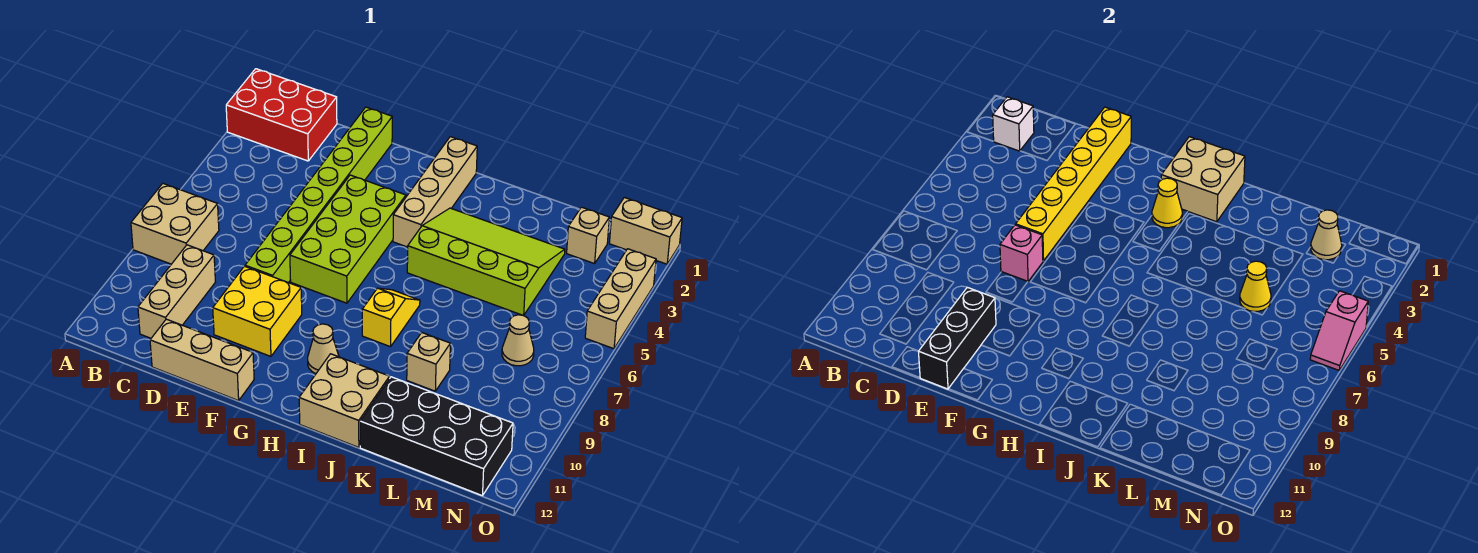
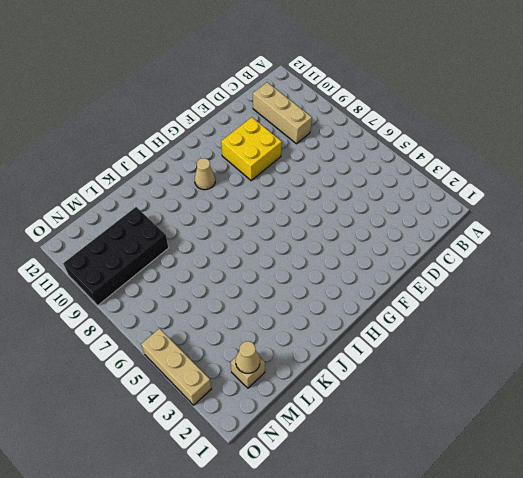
black 2x4 brick [63,207,169,305] -> black 2x4 brick moved to [360,377,513,496]
none -> red 2x3 brick [226,69,337,161]
none -> tan 2x2 brick [131,184,219,264]
none -> tan 1x3 brick [150,319,254,401]

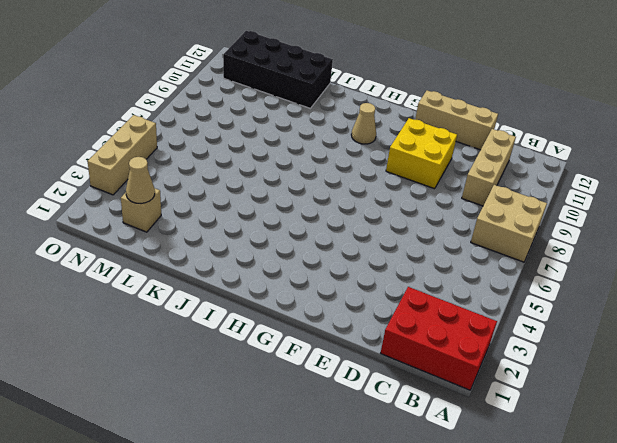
none -> lime 1x8 brick [245,107,392,283]
none -> lime 2x4 brick [290,175,406,303]
none -> tan 1x4 brick [393,137,477,247]

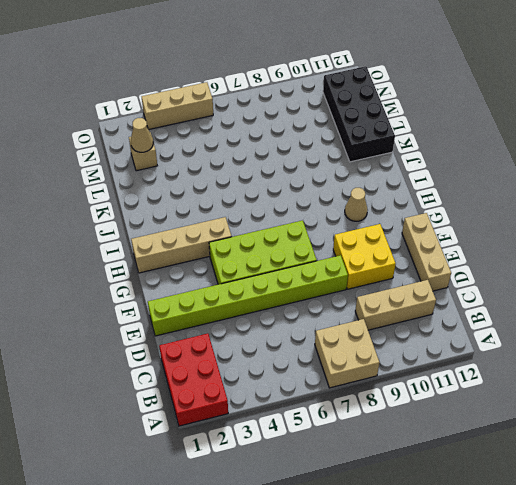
none -> lime 3x4 slope [407,208,565,316]
none -> yellow 1x2 slope [362,288,420,347]
none -> tan 2x2 brick [299,354,390,448]

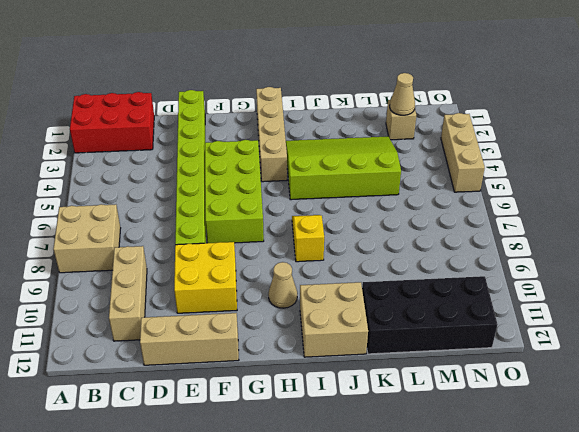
none -> tan 1x1 brick [407,333,450,391]
none -> tan 1x1 cone [502,315,534,366]
none -> tan 1x2 brick [609,197,682,264]

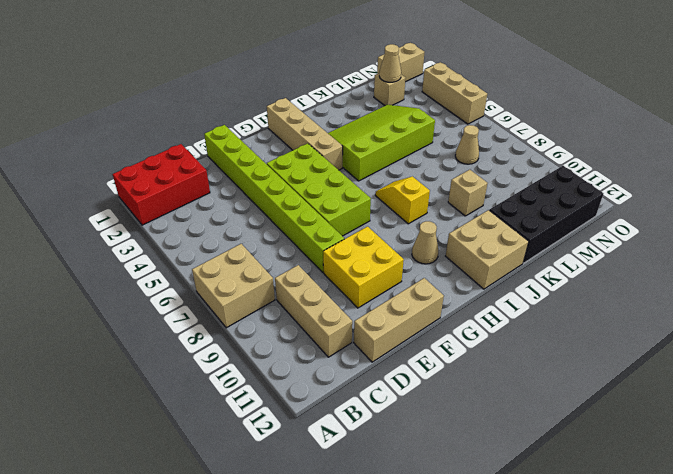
none -> white 1x1 brick [993,97,1034,151]
none -> yellow 1x6 brick [1016,107,1131,261]
none -> pink 1x1 brick [1000,225,1043,282]

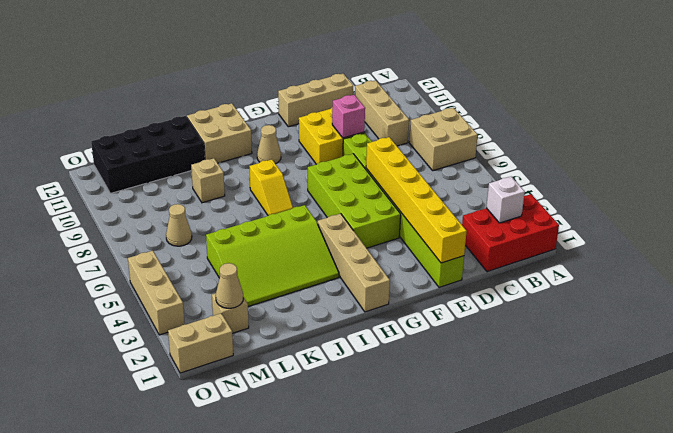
pink 1x1 brick [332,95,365,138] -> pink 1x1 brick moved to [1000,225,1043,282]
none -> black 1x3 brick [918,287,996,389]
none -> tan 2x2 brick [1161,137,1245,222]
none -> yellow 1x1 cone [1152,178,1182,228]

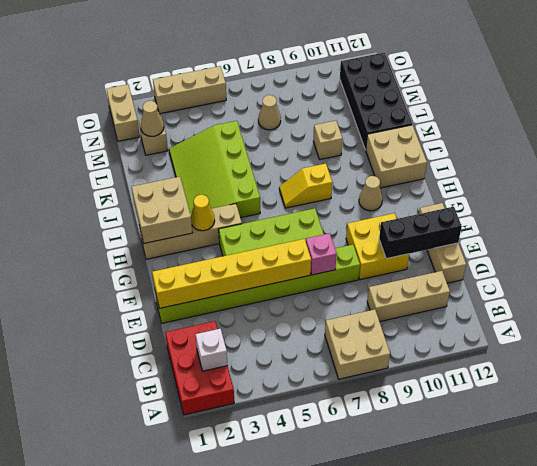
none -> yellow 1x1 cone [1240,261,1271,311]
none -> pink 1x2 slope [1310,291,1368,370]

